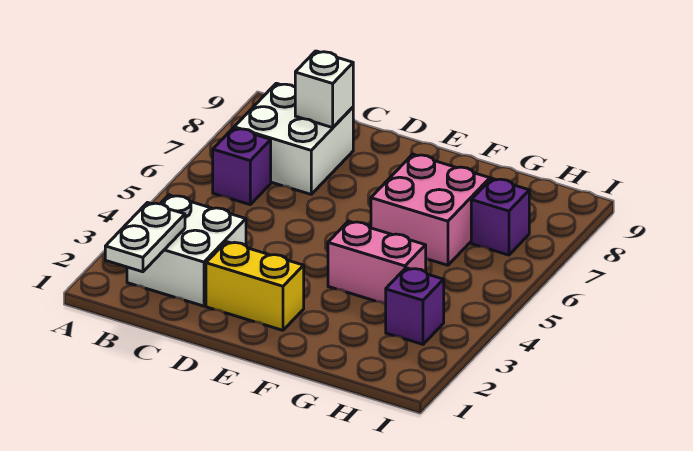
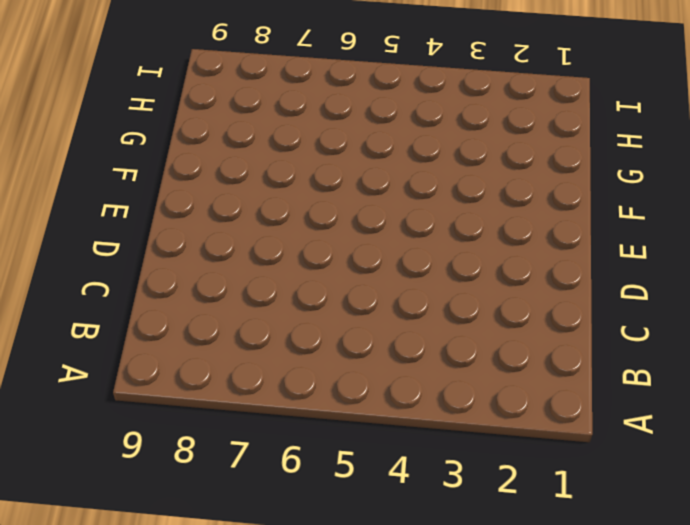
none -> white 2x2 brick [127,195,246,306]
none -> purple 1x1 brick [213,128,271,205]

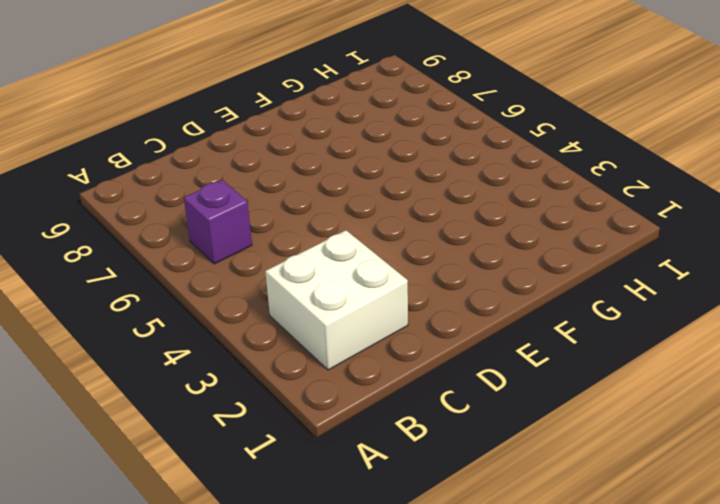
none -> white 2x2 brick [234,83,353,194]
none -> yellow 1x2 brick [206,242,304,330]

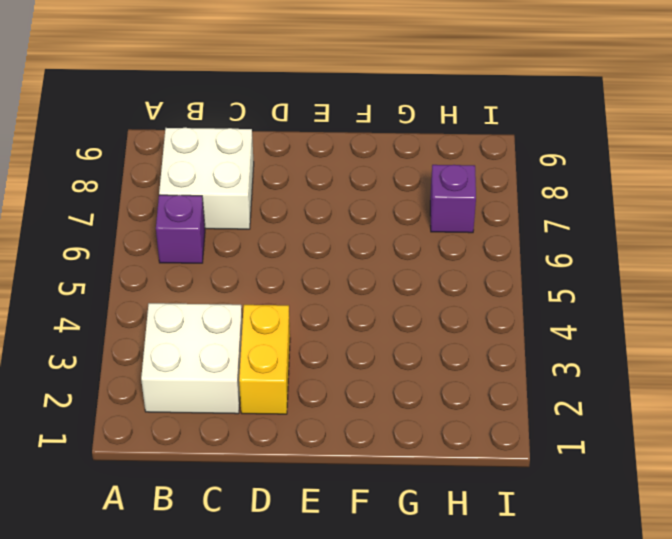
yellow 1x2 brick [239,305,290,414] -> yellow 1x2 brick turned to [206,242,304,330]
none -> pink 1x2 brick [328,221,426,304]
none -> pink 2x2 brick [371,154,490,265]

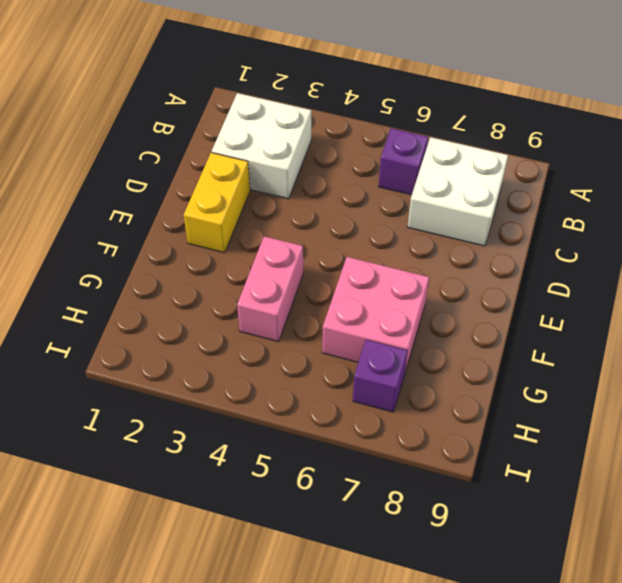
none -> purple 1x1 brick [386,268,444,344]
none -> white 1x2 plate [105,203,185,272]

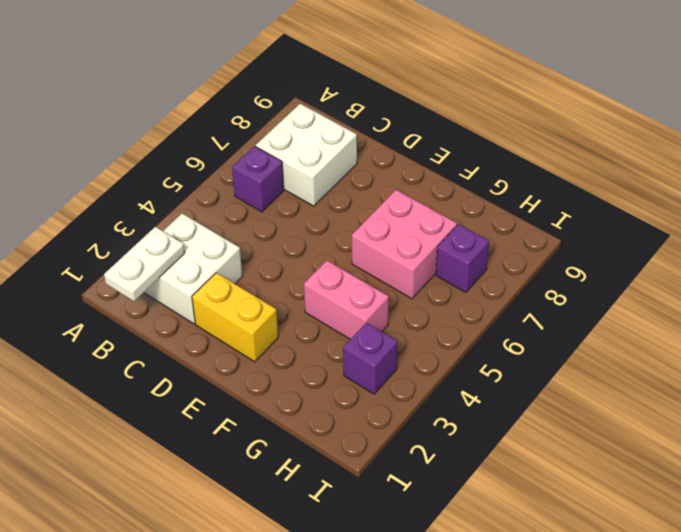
none -> white 1x1 brick [295,51,353,128]

